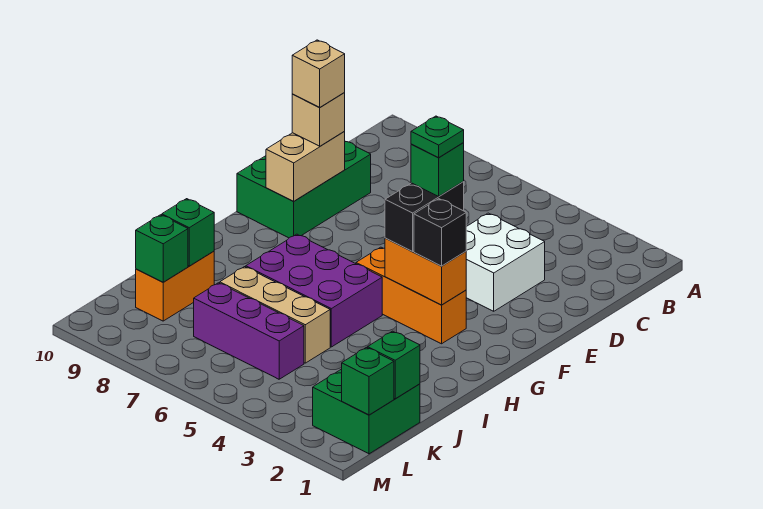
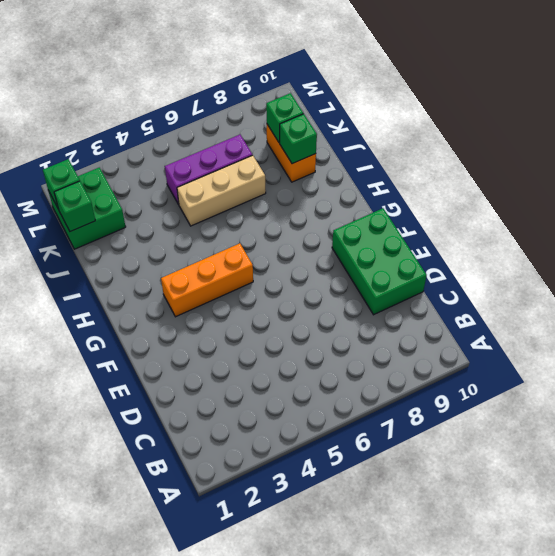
none -> white 2x2 brick [466,213,545,311]
none -> purple 2x3 brick [246,234,382,347]
none -> tan 1x2 brick [266,132,345,201]

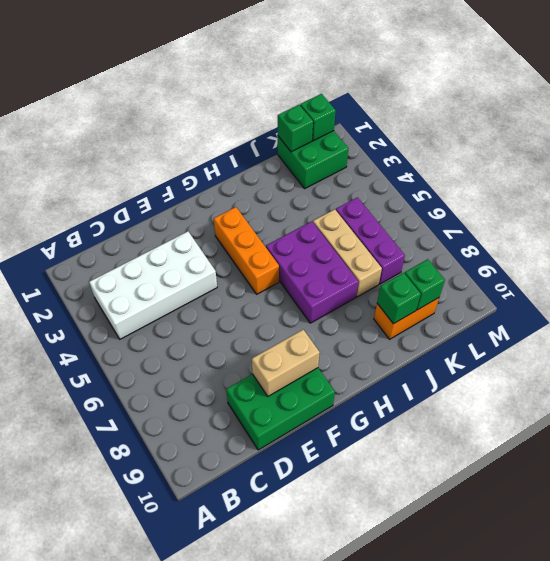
white 2x4 brick [89,231,217,339] -> white 2x2 brick [466,213,545,311]
none -> orange 1x2 brick [385,238,466,305]
none -> tan 1x1 brick [292,93,345,146]
none -> black 1x2 brick [385,182,464,251]

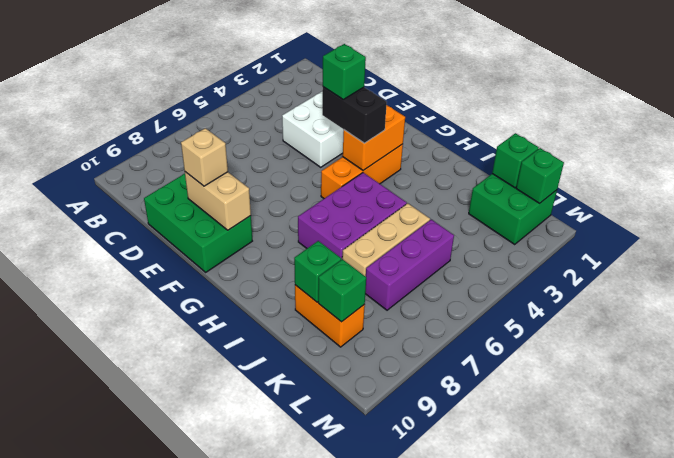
none -> black 1x1 brick [414,199,466,266]
none -> tan 1x1 brick [292,40,345,107]
none -> green 1x1 plate [411,116,464,158]

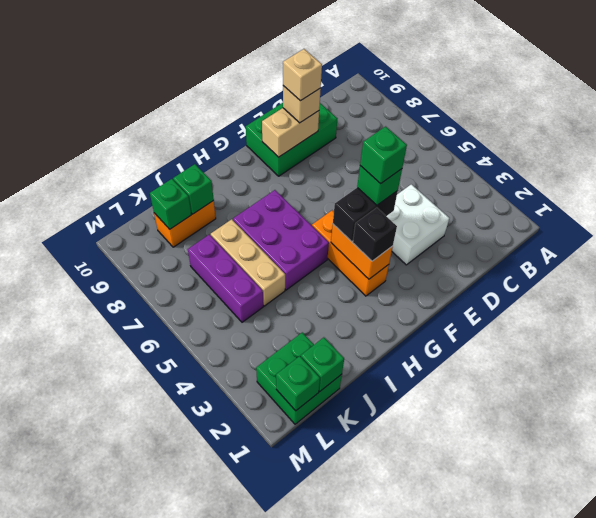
green 1x1 brick [360,126,407,184] -> green 1x1 plate [411,116,464,158]

